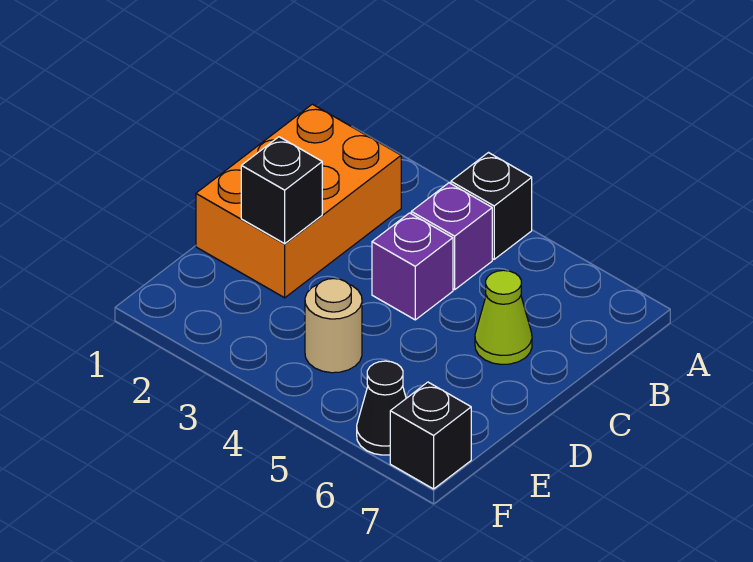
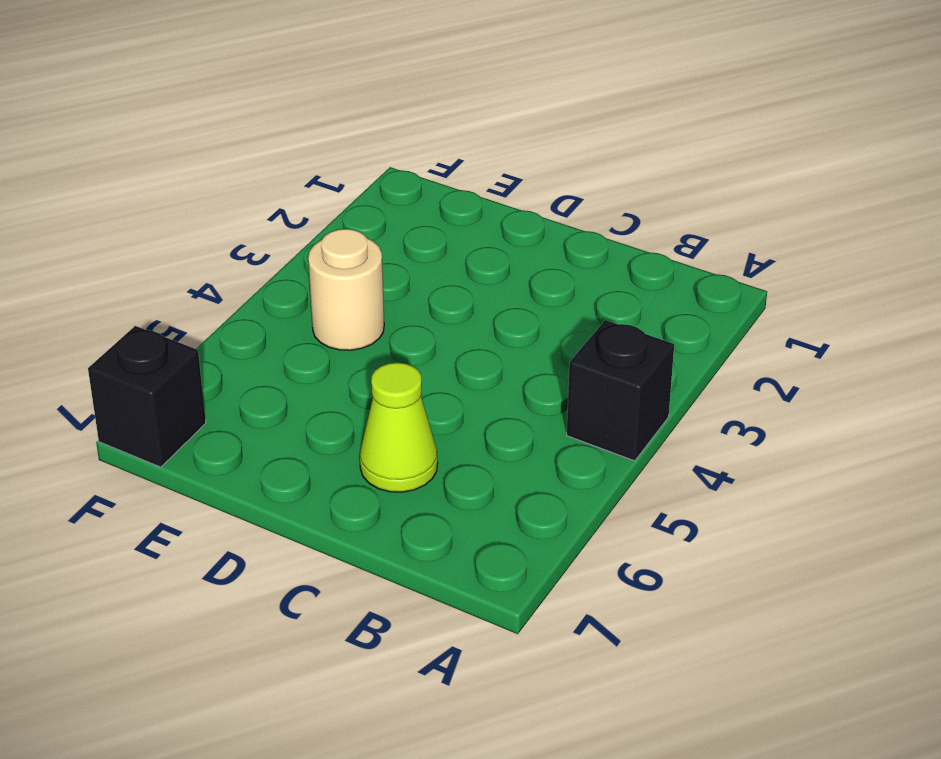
none -> orange 2x3 brick [196,104,401,298]
none -> purple 1x1 brick [411,183,492,290]

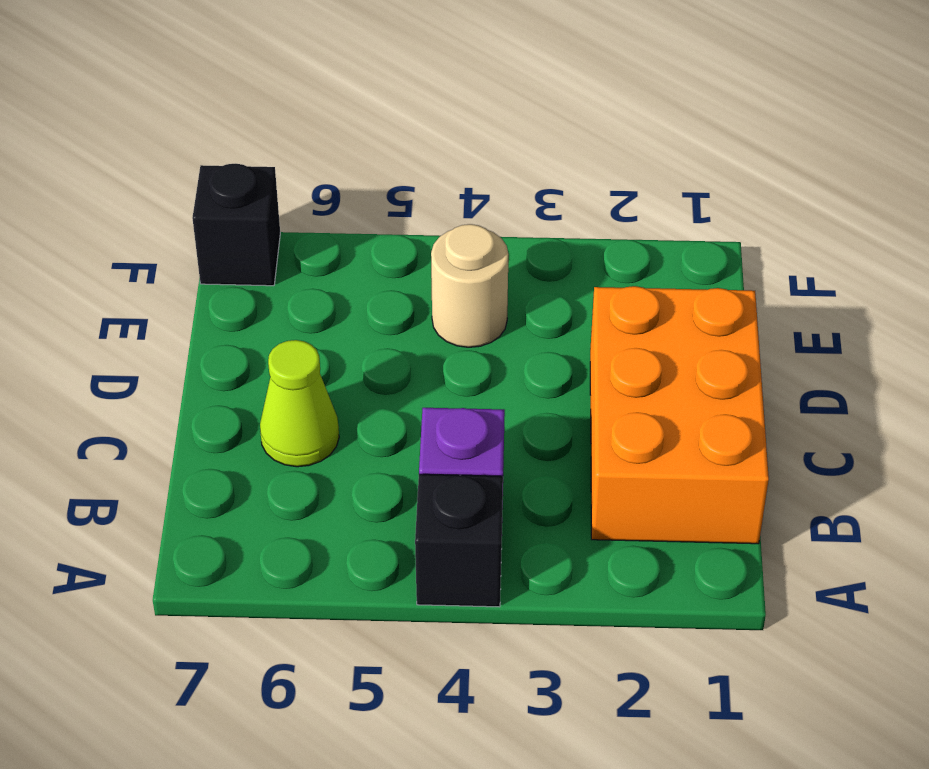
none -> purple 1x1 brick [372,213,453,320]
none -> black 1x1 cone [357,361,406,455]

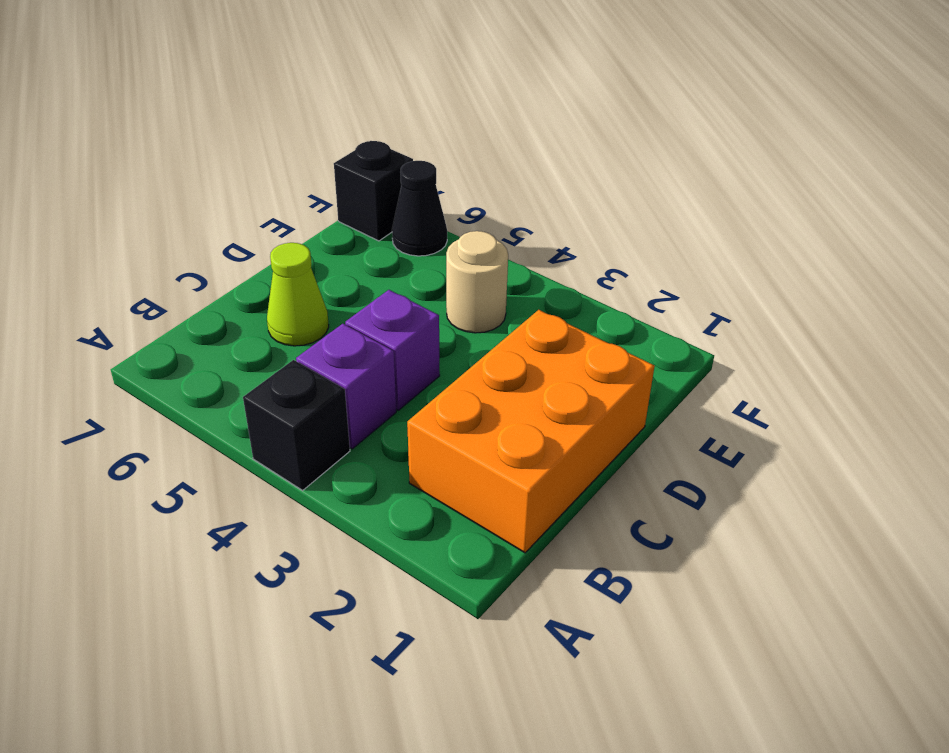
none -> black 1x1 brick [241,137,322,244]

